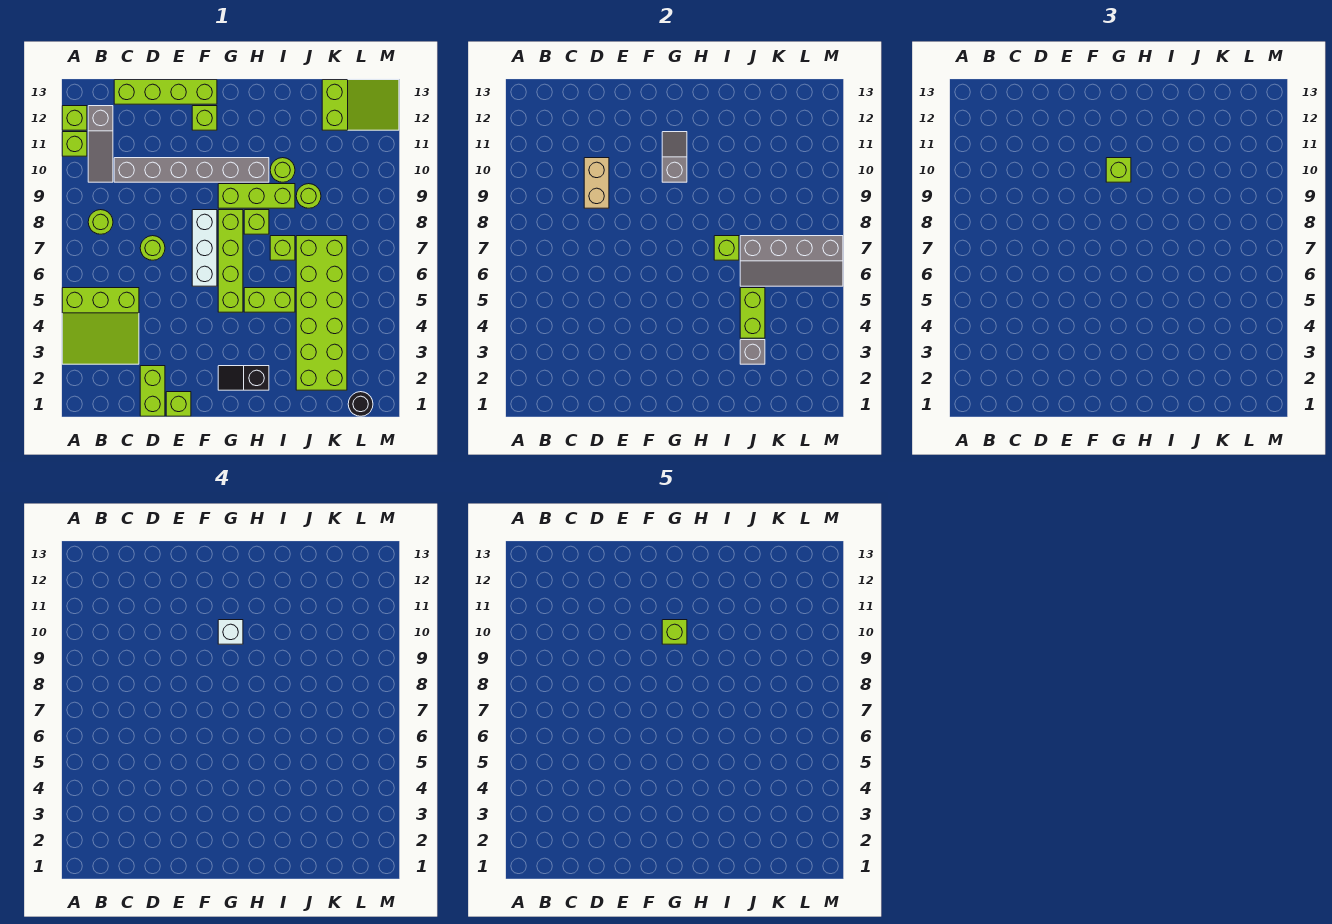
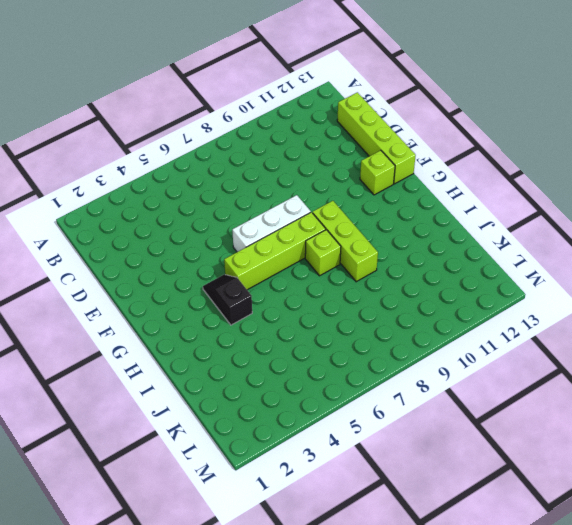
black 1x2 slope [203,275,252,325] -> black 1x2 slope moved to [218,366,269,390]
none -> lime 3x3 slope [62,288,139,364]
none -> lime 1x1 brick [62,132,87,156]
none -> lime 1x1 brick [62,106,87,130]
none -> lime 1x1 round brick [88,210,113,234]

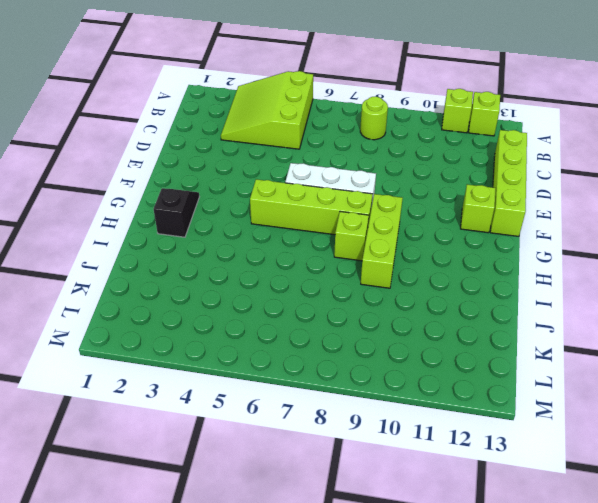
none -> grey 1x3 slope [88,106,113,182]
none -> grey 1x6 brick [114,158,269,182]
none -> lime 1x2 brick [140,366,165,416]
none -> lime 1x1 round brick [140,236,165,260]

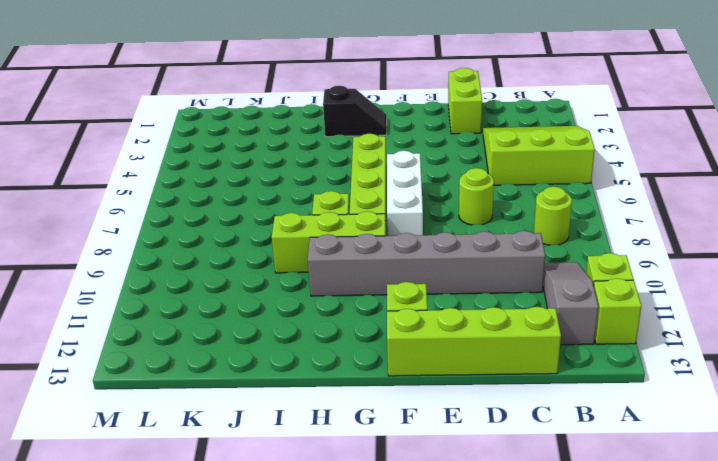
none -> lime 1x1 brick [166,392,191,416]
none -> lime 1x2 brick [244,288,295,312]
none -> lime 1x1 brick [270,236,295,260]
none -> lime 1x1 round brick [270,158,295,182]

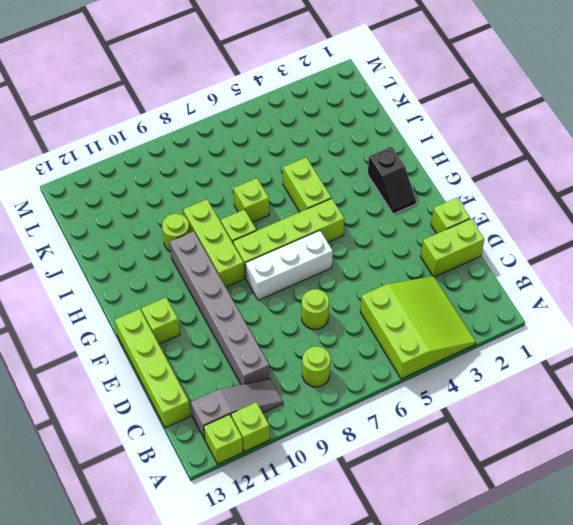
none -> lime 2x6 brick [296,236,347,390]
none -> lime 1x1 round brick [296,184,321,208]
none -> lime 2x3 slope [322,80,399,130]
none -> black 1x1 round brick [348,392,373,416]

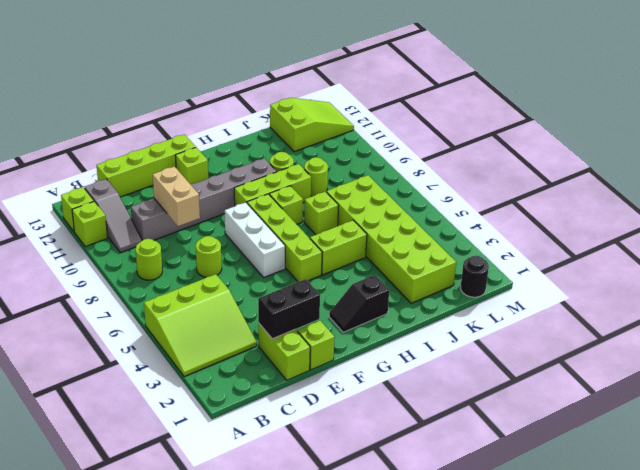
black 1x2 brick [258,279,320,339] -> none
none -> grey 1x2 slope [662,132,687,182]
none -> lime 1x1 brick [714,236,739,260]
none -> grey 1x1 brick [740,340,765,364]
none -> lime 1x2 brick [740,288,765,338]

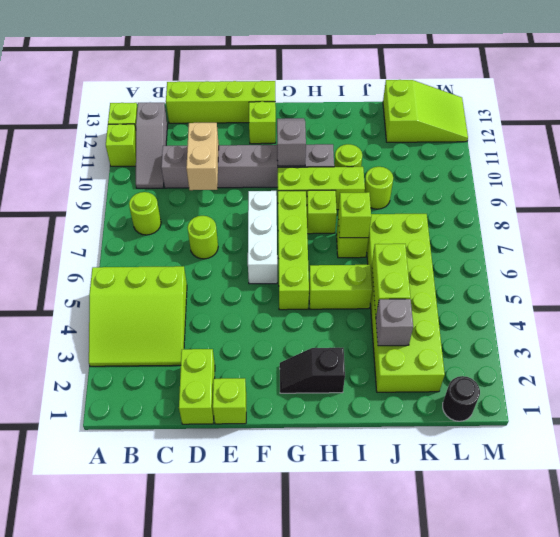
none -> grey 2x4 slope [740,236,843,286]
none -> lime 1x1 brick [1106,158,1131,182]
none -> white 1x1 brick [218,620,243,644]
none -> lime 1x1 brick [662,620,687,644]

